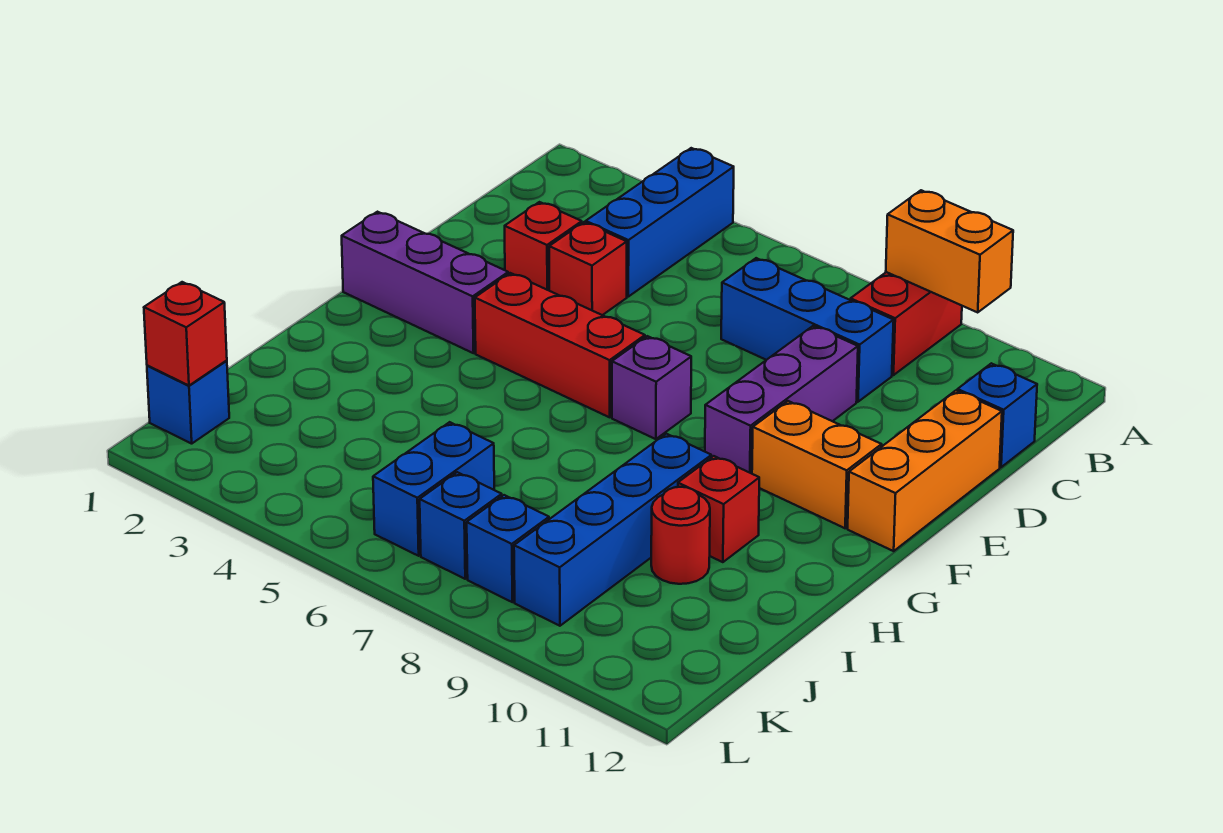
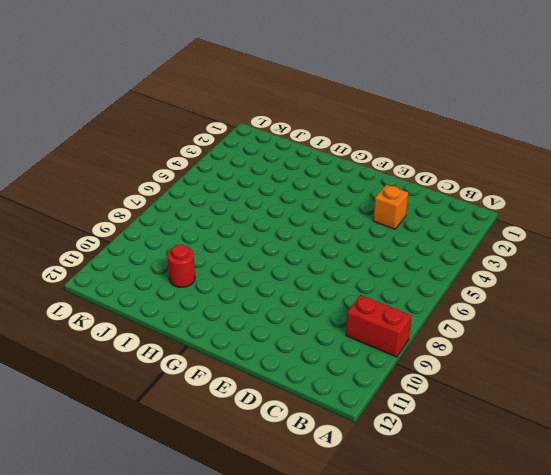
orange 1x1 brick [373,185,408,229] -> red 1x1 brick [505,202,582,290]
none -> blue 1x3 brick [586,148,734,297]
none -> blue 1x3 brick [721,258,894,402]
none -> blue 1x1 brick [958,363,1037,467]

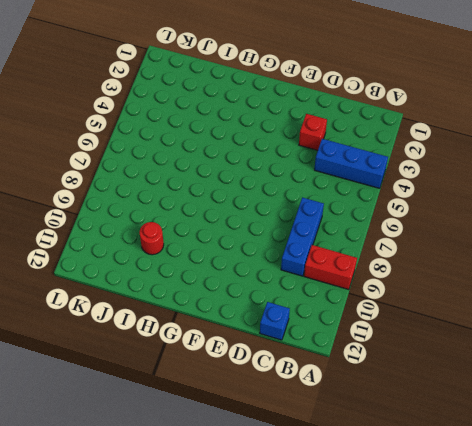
none -> red 1x1 brick [549,222,627,315]
none -> purple 1x3 brick [705,326,858,474]
none -> orange 1x3 brick [848,391,1002,551]

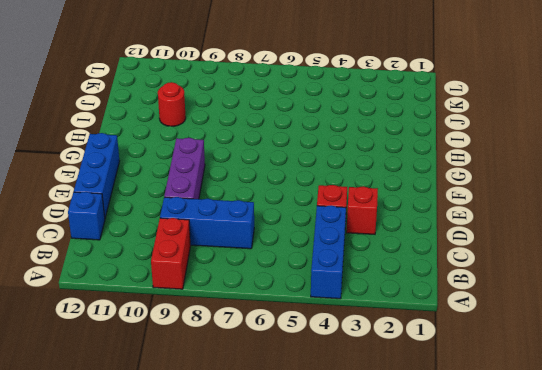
blue 1x3 brick [74,133,120,218] -> orange 1x3 brick [848,391,1002,551]
none -> purple 1x3 brick [342,212,508,353]
none -> red 1x3 brick [475,273,645,417]
none -> purple 1x1 brick [612,336,691,439]

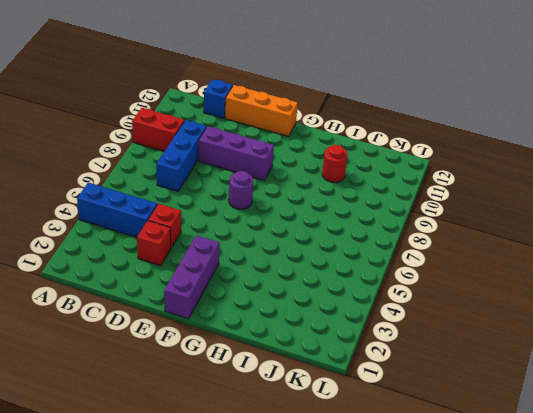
purple 1x1 round brick [229,171,253,209] -> purple 1x1 brick [612,336,691,439]
none -> red 1x3 brick [475,273,645,417]
none -> orange 1x2 brick [752,401,882,528]
none -> blue 1x4 brick [514,434,711,626]

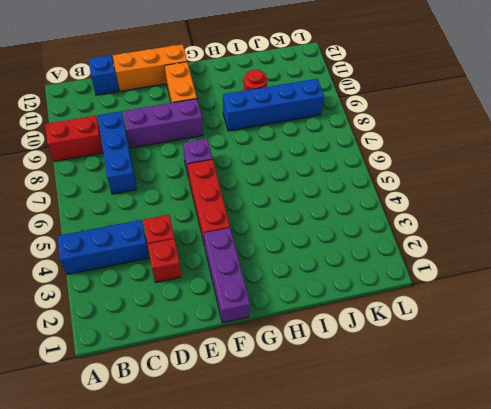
none -> red 1x1 brick [678,456,759,562]
none -> blue 1x2 brick [373,422,494,556]
none -> blue 1x1 brick [147,361,229,444]

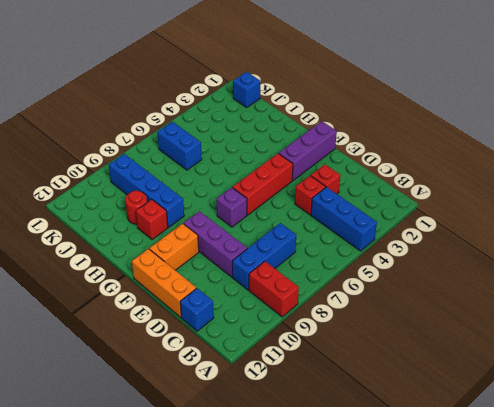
none -> blue 1x1 brick [420,472,502,579]
none -> blue 1x1 brick [467,495,549,602]
none -> orange 1x2 brick [886,190,1013,312]

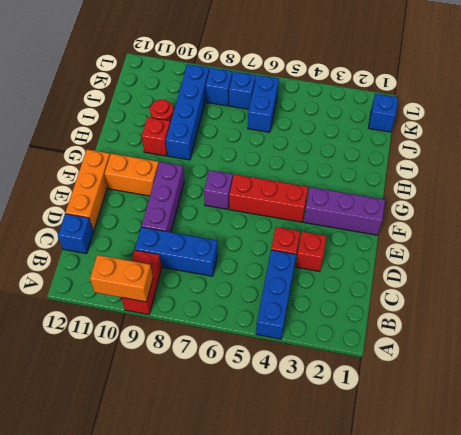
none -> red 1x1 brick [144,282,227,385]

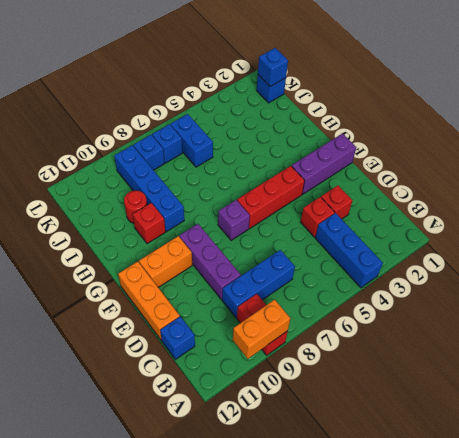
blue 1x1 brick [258,48,288,87] -> red 1x1 brick [144,282,227,385]

